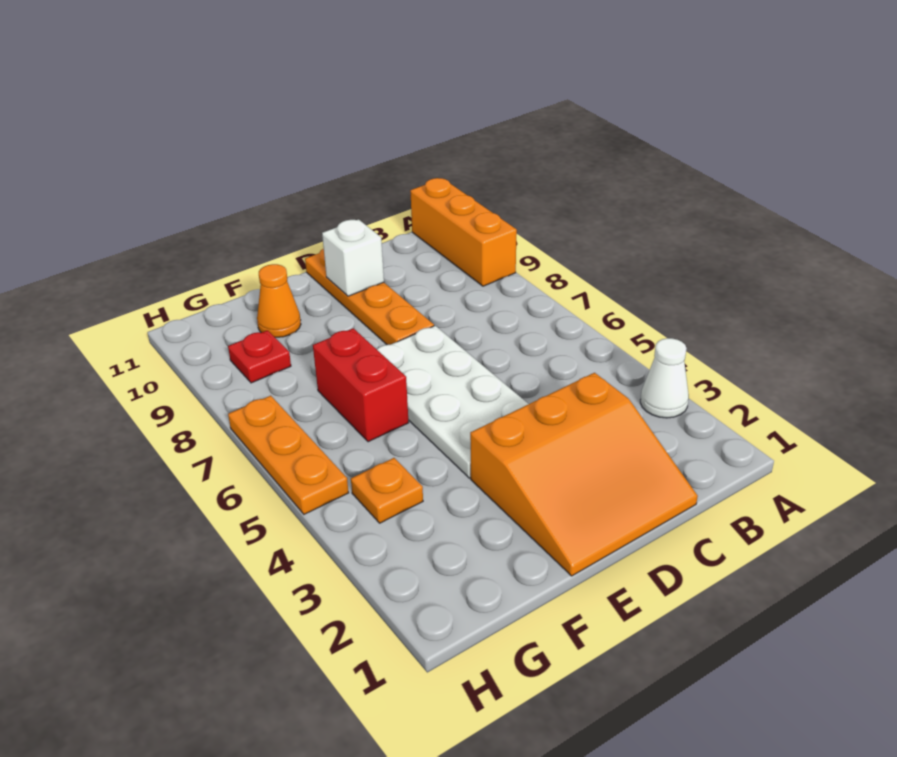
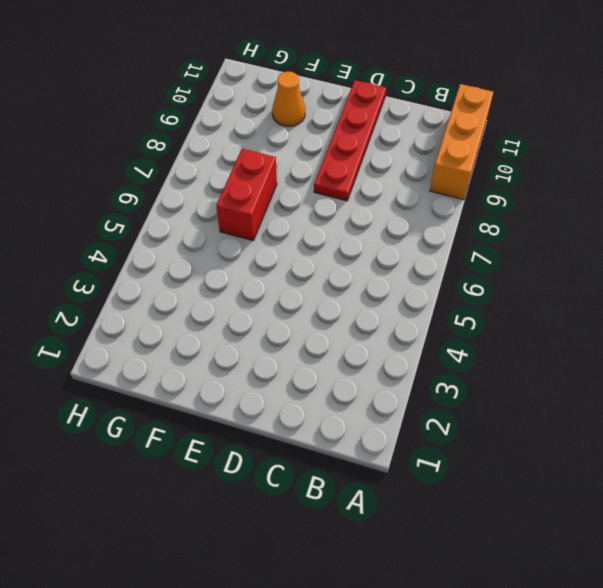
red 1x4 plate [314,80,386,201] -> orange 1x4 plate [305,248,434,345]
none -> white 1x1 cone [640,338,689,418]
none -> orange 3x3 slope [470,373,698,576]

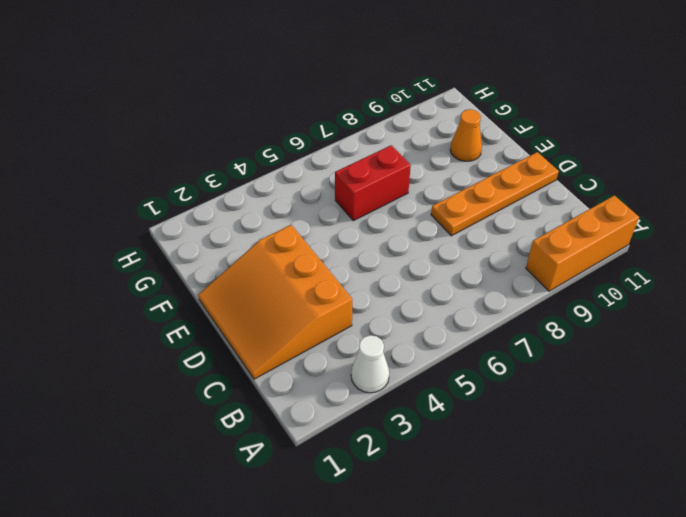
none -> white 2x4 plate [377,326,528,478]
none -> orange 1x1 plate [351,458,423,523]

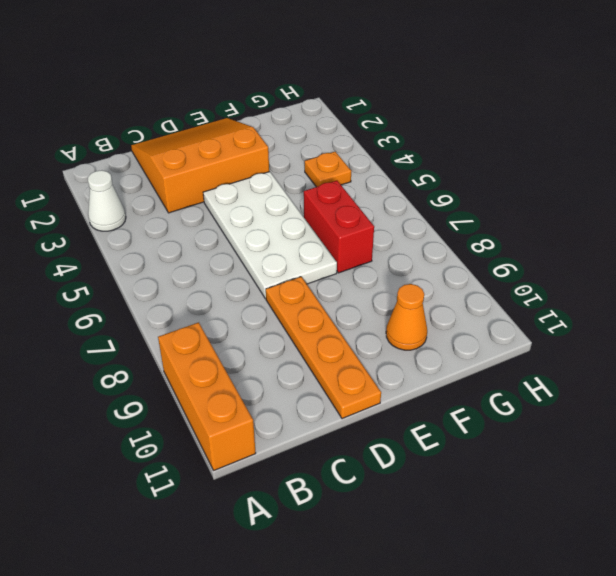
none -> red 1x1 plate [228,330,291,383]
none -> orange 1x3 plate [228,396,349,514]

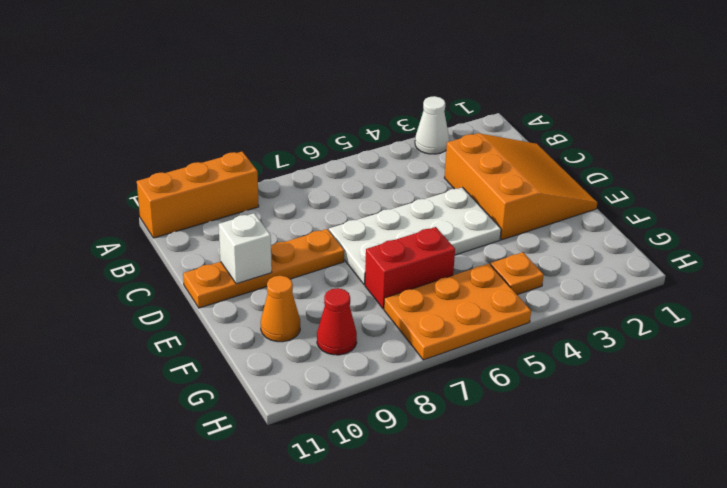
orange 2x3 plate [384,264,531,360] -> orange 1x3 plate [228,396,349,514]
red 1x1 cone [317,288,357,355] -> red 1x1 plate [228,330,291,383]

